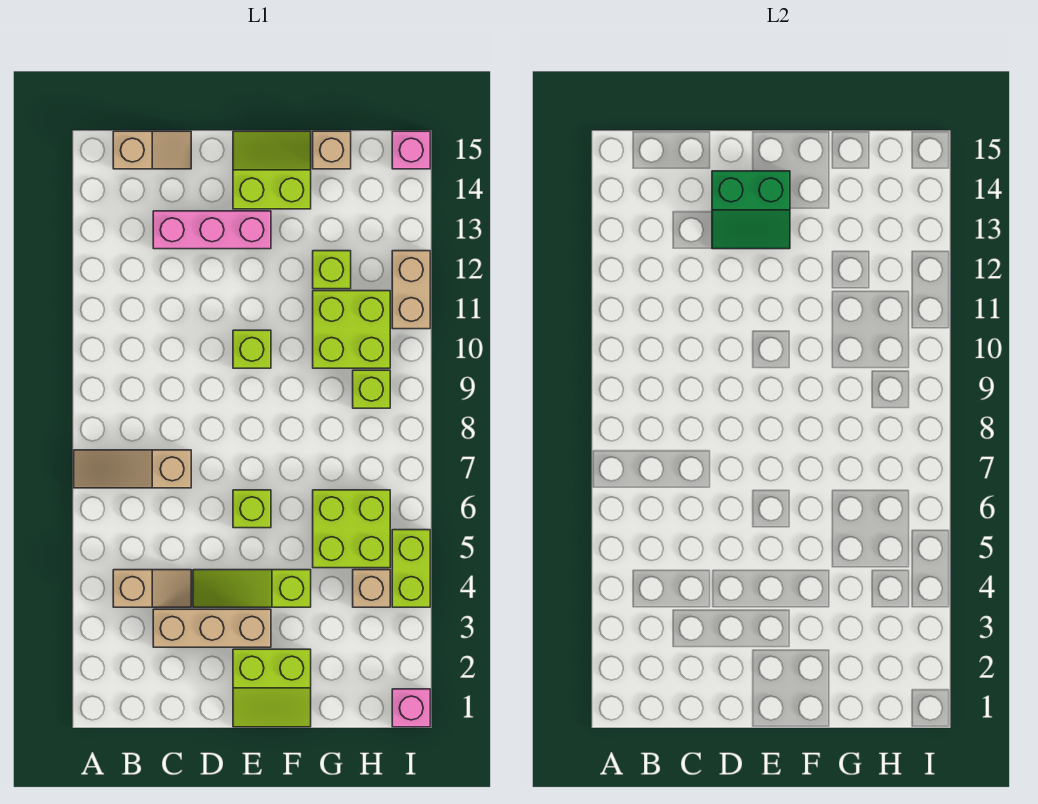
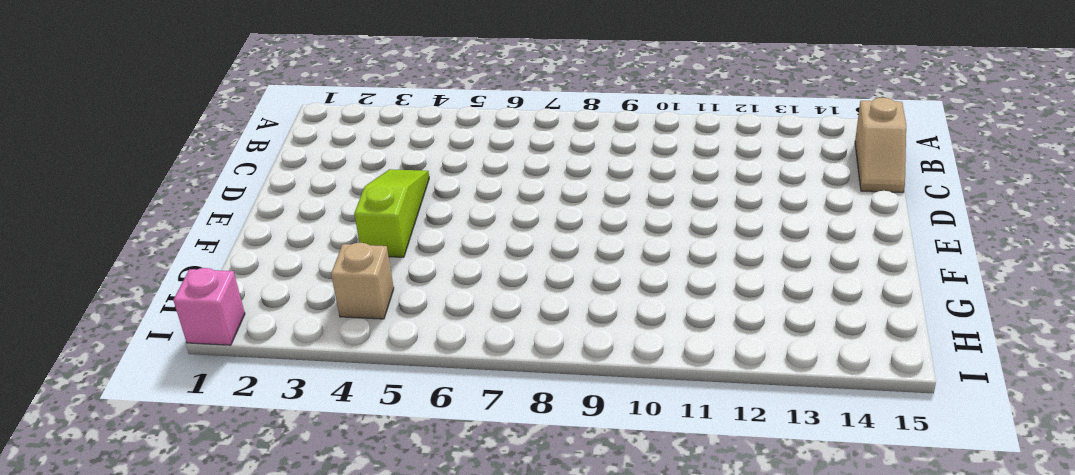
none -> tan 1x3 slope [74,450,191,488]
none -> tan 1x2 slope [113,570,191,607]
none -> tan 1x3 brick [153,609,271,647]

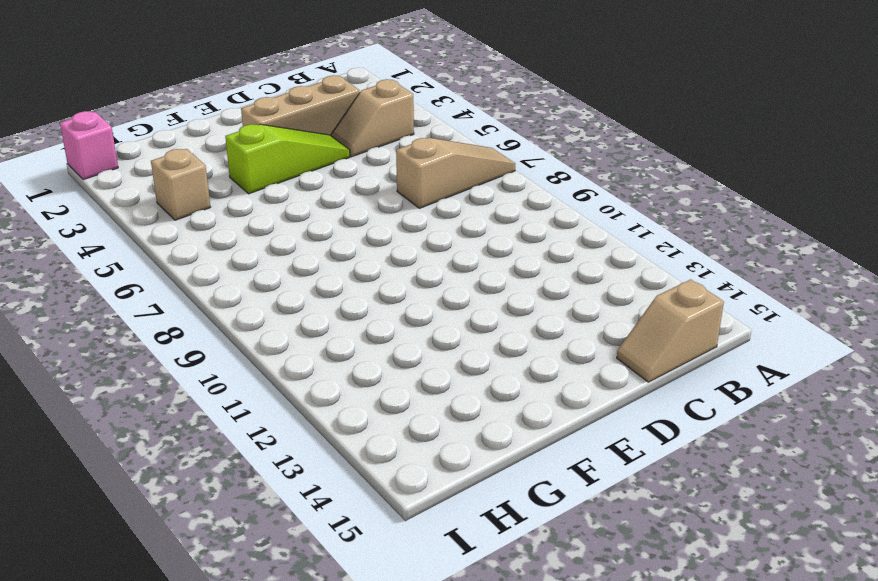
none -> pink 1x3 brick [153,211,271,249]
none -> lime 2x2 slope [233,649,311,727]
none -> lime 1x1 brick [233,490,271,528]

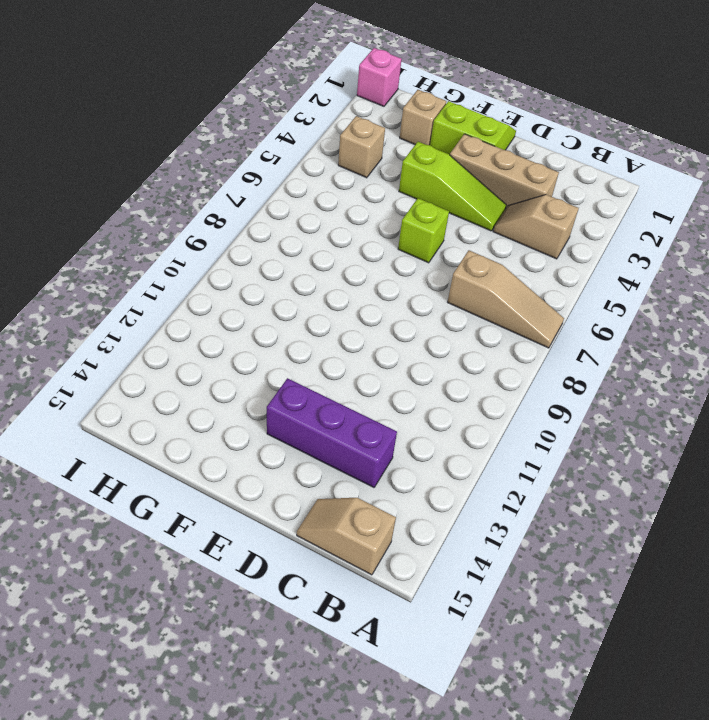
purple 1x3 brick [267,378,397,487] -> pink 1x3 brick [153,211,271,249]
tan 1x1 brick [400,90,446,145] -> tan 1x1 brick moved to [313,131,351,169]
none -> lime 1x1 brick [233,330,271,368]
none -> lime 2x2 slope [233,131,311,209]
none -> lime 2x2 brick [313,490,390,568]

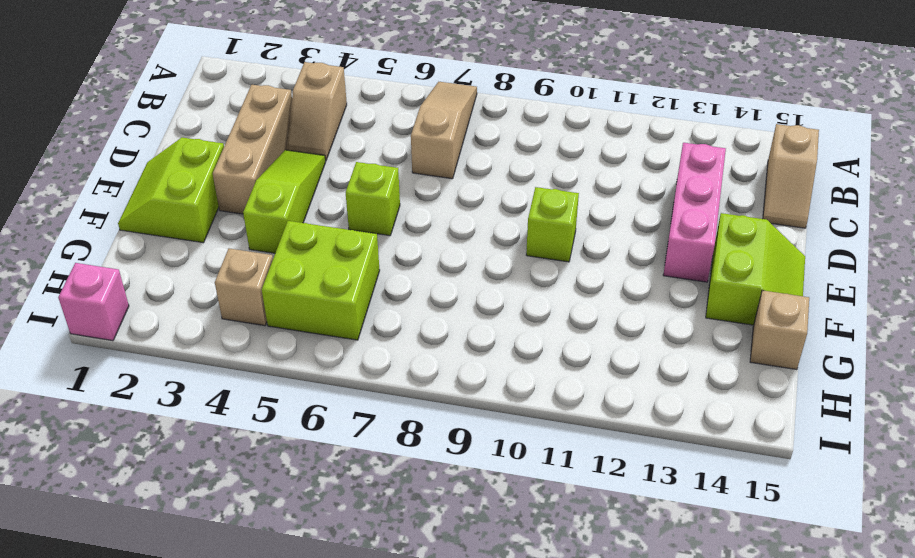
none -> lime 2x2 brick [313,291,390,368]
none -> lime 1x1 brick [313,251,351,289]
none -> lime 1x1 brick [353,370,390,408]

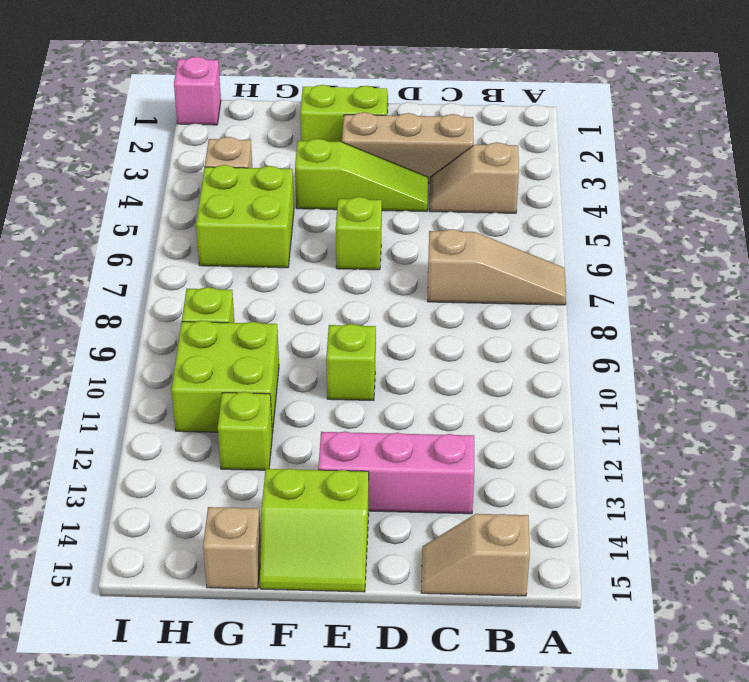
none -> lime 1x2 brick [392,530,430,607]
none -> tan 1x2 brick [392,251,430,329]
none -> pink 1x1 brick [392,131,430,169]

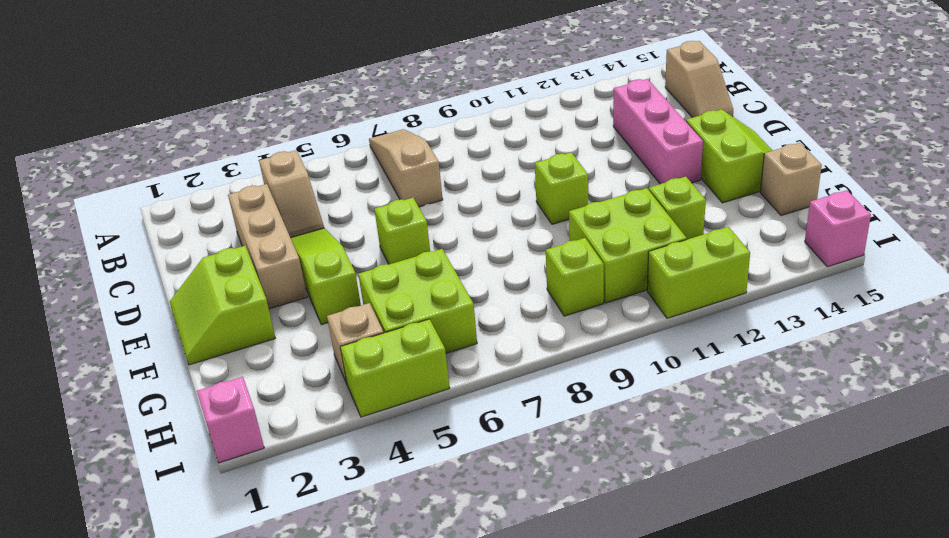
lime 1x2 brick [647,227,750,318] -> tan 1x2 brick [392,251,430,329]
none -> green 2x2 slope [712,171,790,249]

